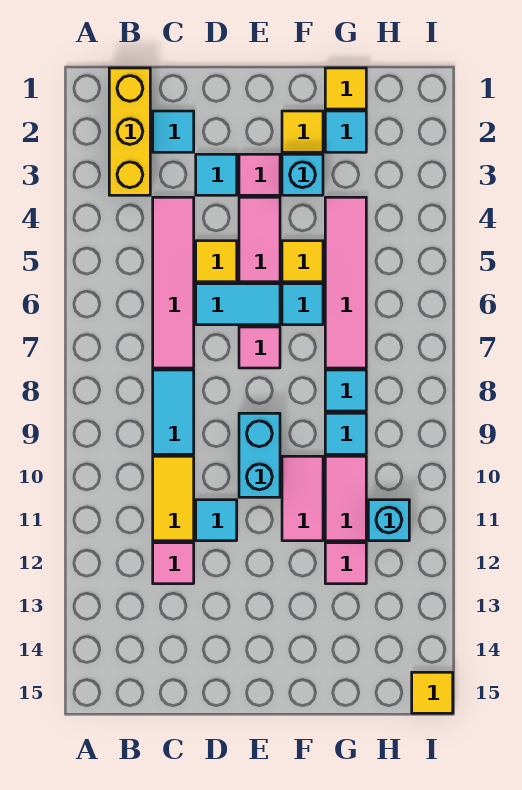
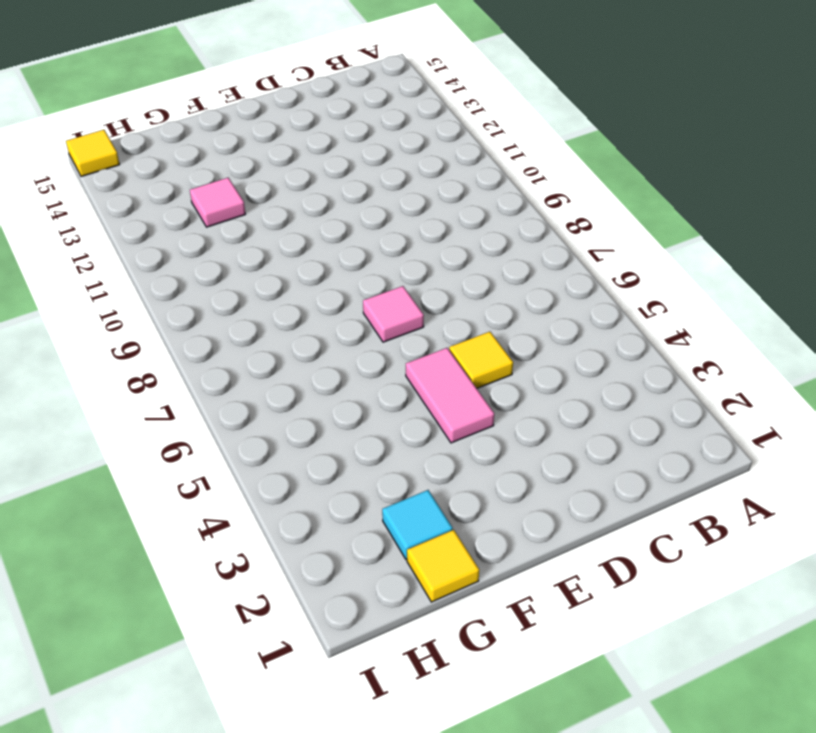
none -> yellow 1x3 brick [109,68,150,195]
none -> cyan 1x1 tile [153,111,194,152]
none -> pink 1x4 tile [153,197,194,368]

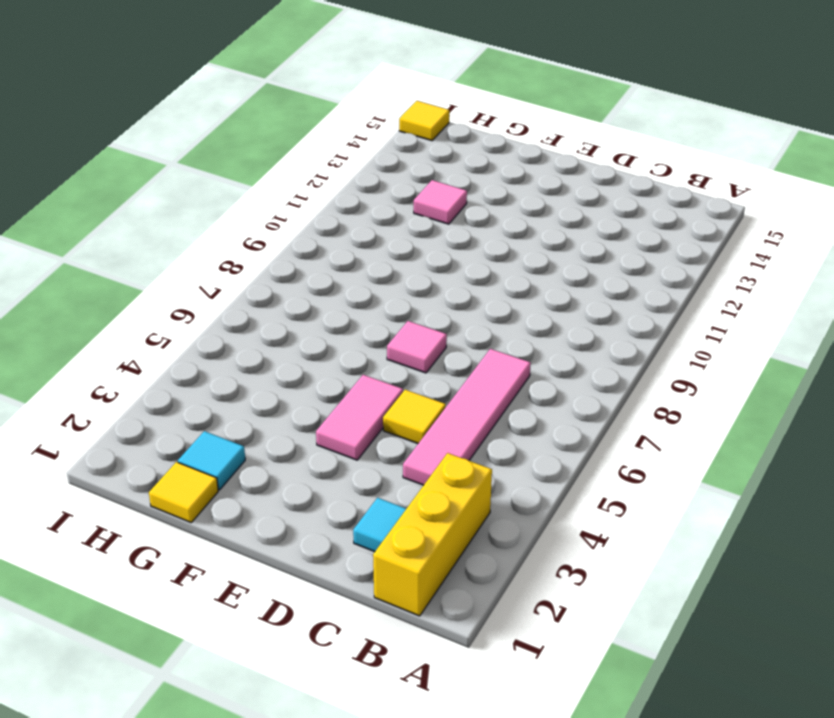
none -> cyan 1x2 tile [153,370,194,454]
none -> yellow 1x2 tile [153,456,194,541]
none -> pink 1x1 tile [153,543,194,584]

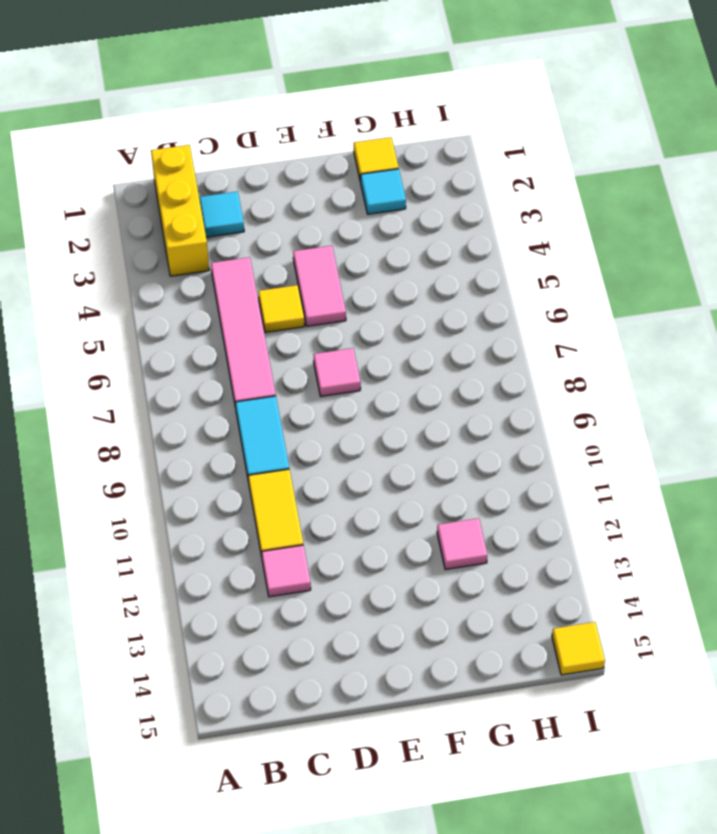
none -> cyan 1x1 tile [196,154,237,195]
none -> cyan 1x2 tile [196,284,280,325]
none -> cyan 1x1 tile [196,500,237,541]

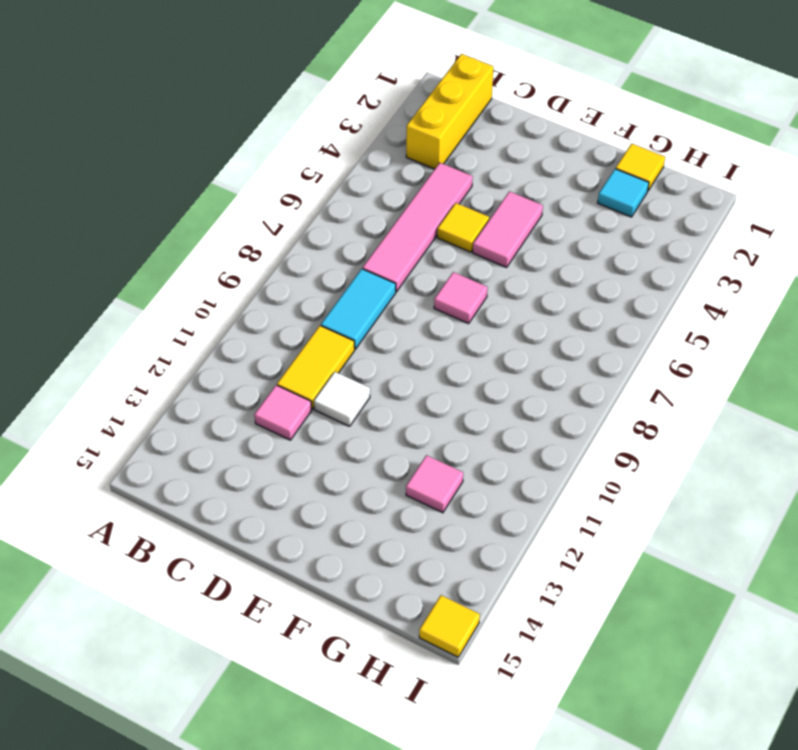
white 1x1 tile [314,372,370,426] -> cyan 1x1 tile [196,500,237,541]
none -> cyan 1x1 tile [153,111,194,152]
none -> cyan 1x1 tile [196,154,237,195]
none -> cyan 1x2 tile [196,284,280,325]

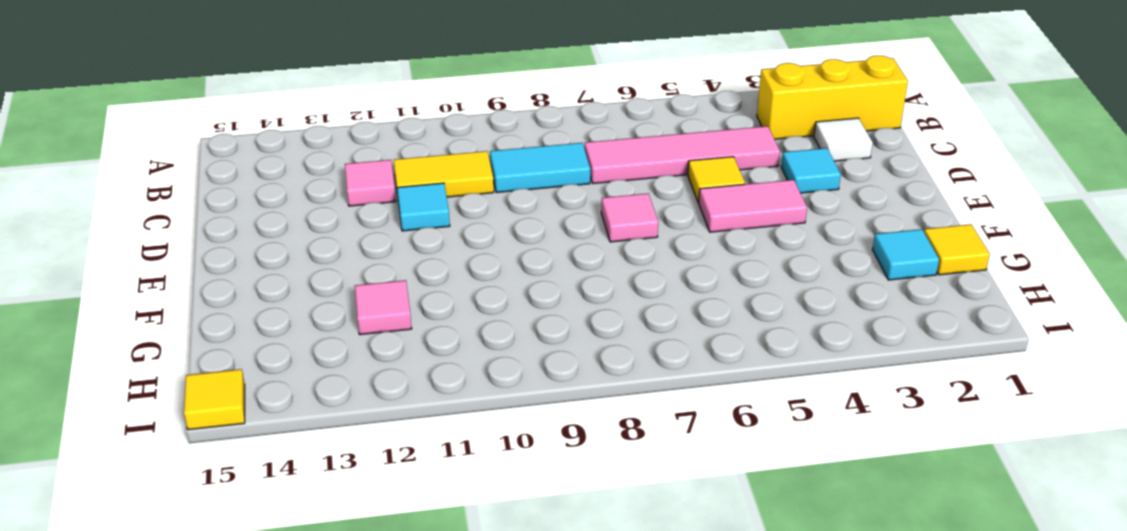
white 1x1 tile [814,118,873,161] -> cyan 1x1 tile [153,111,194,152]
none -> cyan 1x2 tile [196,284,280,325]
none -> pink 1x1 tile [239,154,280,195]
none -> cyan 1x2 brick [239,413,280,497]

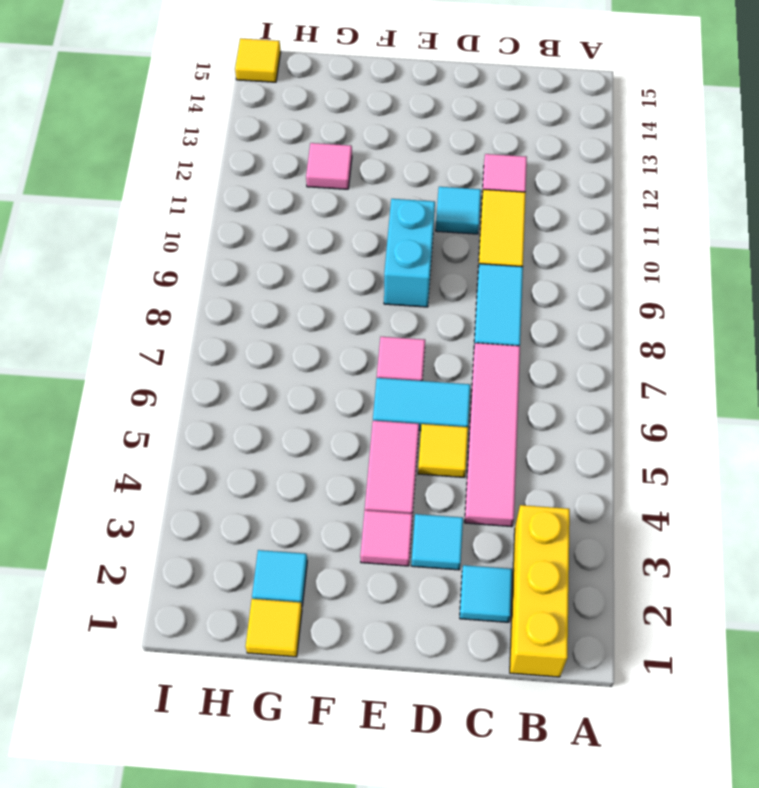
none -> yellow 1x1 tile [282,111,323,152]
none -> cyan 1x1 brick [282,154,323,195]
none -> yellow 1x1 tile [282,241,323,282]

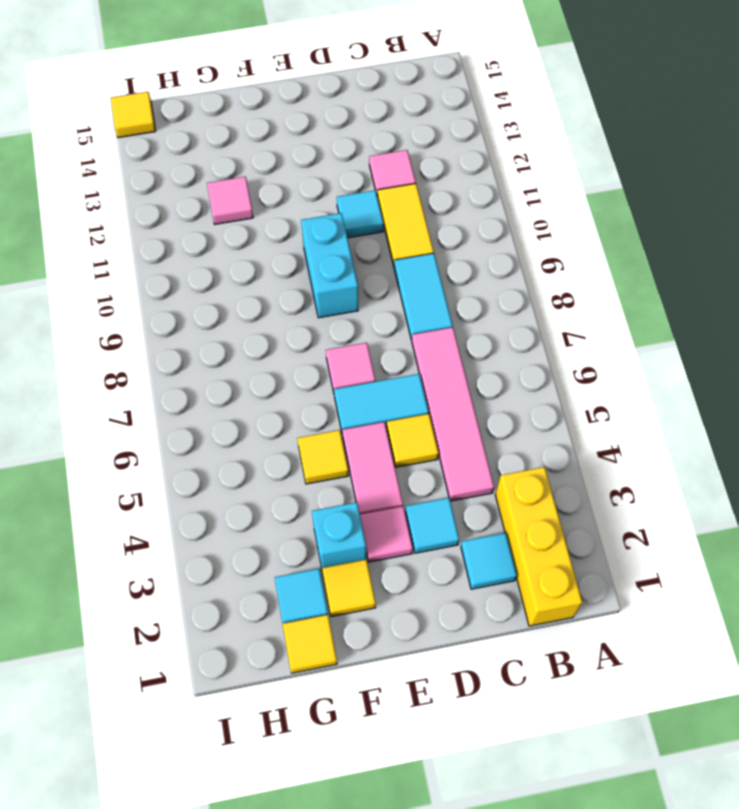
none -> cyan 1x1 tile [282,284,323,325]
none -> pink 1x2 tile [282,456,323,541]
none -> pink 1x4 tile [325,197,366,368]

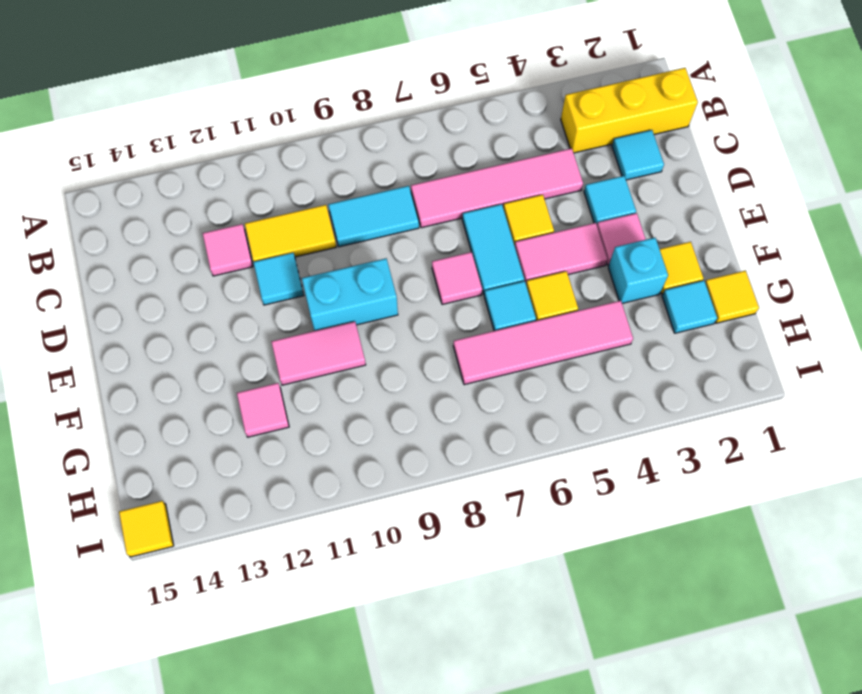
none -> cyan 1x1 tile [325,370,366,411]
none -> cyan 1x1 tile [325,413,366,454]
none -> pink 1x2 tile [325,456,366,541]

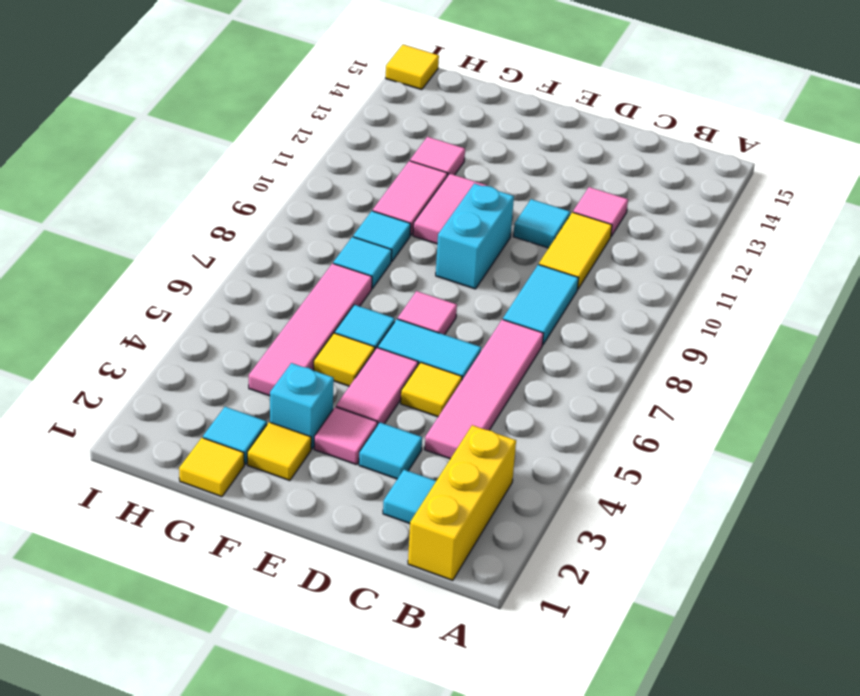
none -> cyan 1x1 brick [368,500,409,541]

